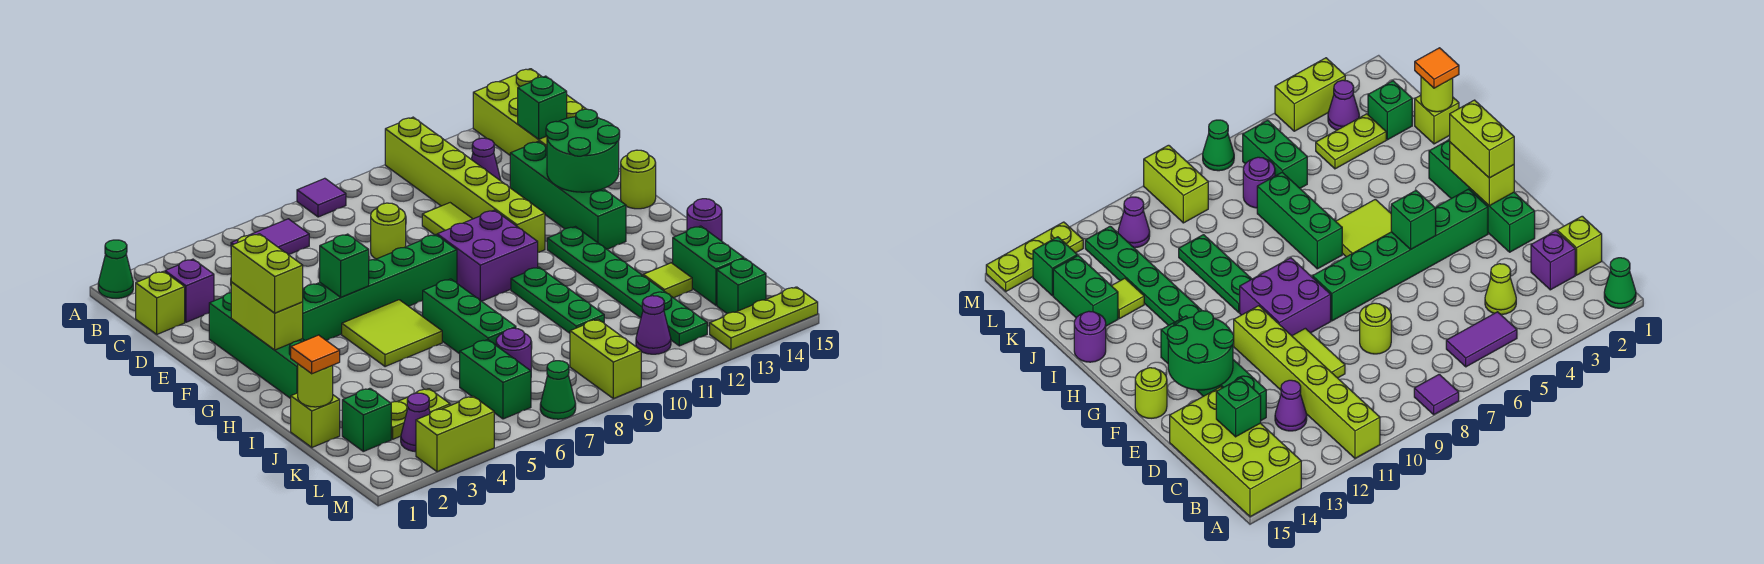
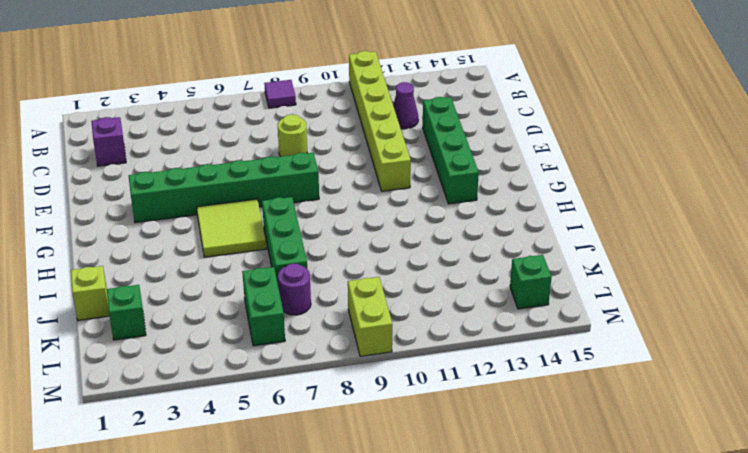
none -> green 1x1 cone [98,240,133,298]
none -> lime 2x4 brick [473,69,598,155]
none -> purple 1x2 tile [231,219,309,255]
none -> lime 1x1 brick [136,271,185,334]

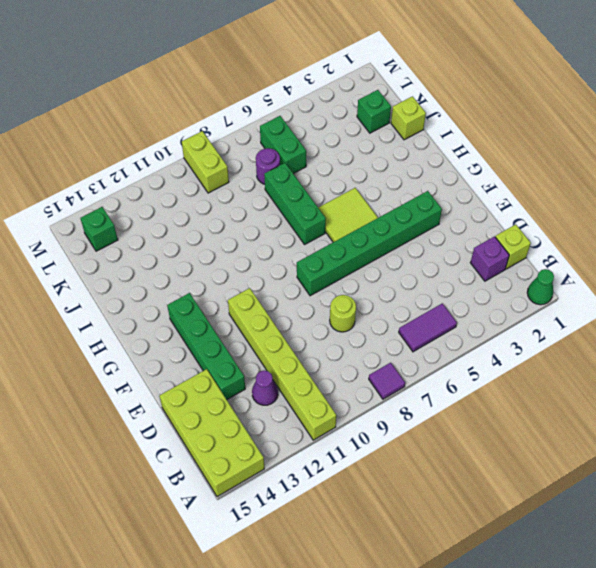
none -> lime 1x1 cone [1485,264,1516,315]
none -> lime 1x2 tile [422,203,472,235]
none -> green 1x4 brick [209,293,305,399]
none -> purple 2x2 brick [437,210,538,301]

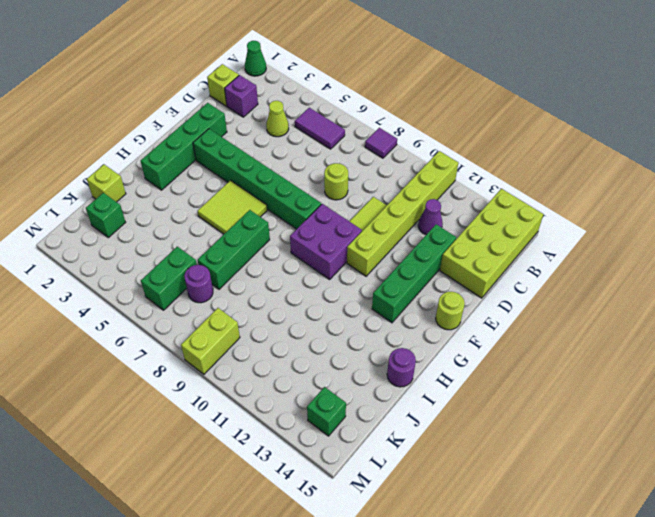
none -> green 1x6 plate [547,227,707,346]
none -> green 1x3 plate [511,267,604,333]
none -> lime 1x1 tile [643,263,692,298]
none -> green 1x2 brick [673,226,744,305]

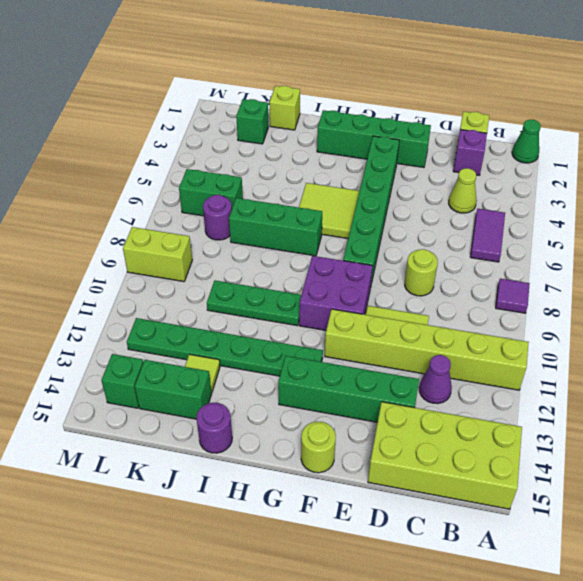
none -> lime 1x2 plate [391,389,450,439]
none -> purple 1x1 cone [401,393,430,452]
none -> purple 1x1 cone [636,296,671,354]
none -> lime 1x2 brick [416,396,494,472]

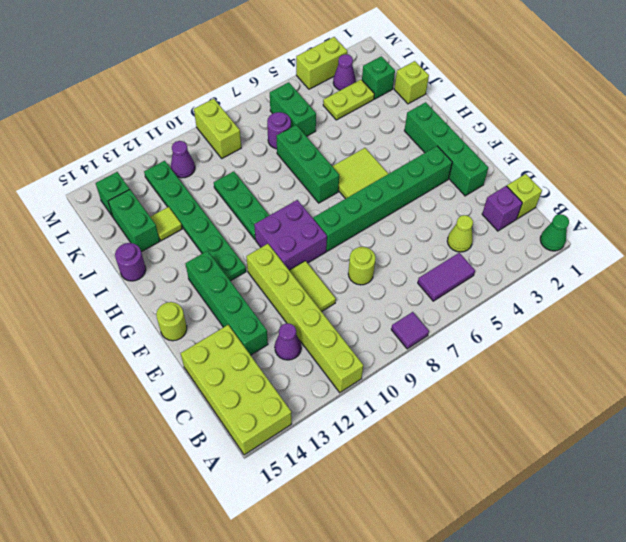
none -> green 1x1 cone [540,361,576,419]
none -> lime 1x3 plate [710,287,818,350]
none -> green 1x1 brick [518,76,567,139]
none -> green 2x2 round brick [546,109,620,192]

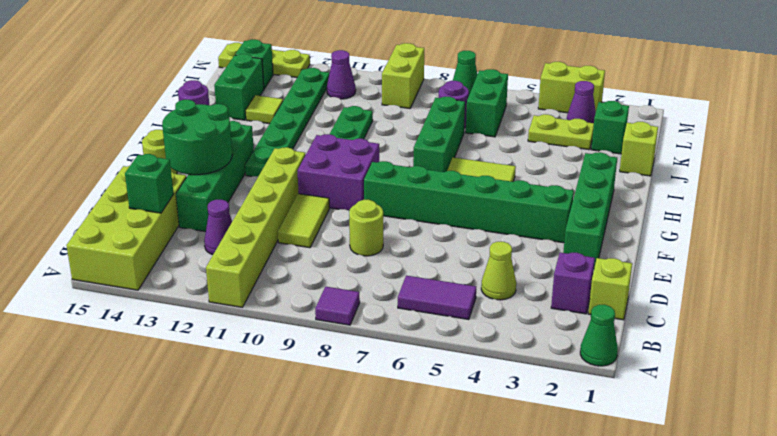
none -> lime 1x2 brick [231,282,303,350]
none -> green 1x1 brick [320,234,369,297]
none -> lime 1x1 round brick [298,364,333,407]
none -> lime 1x2 brick [231,234,303,313]

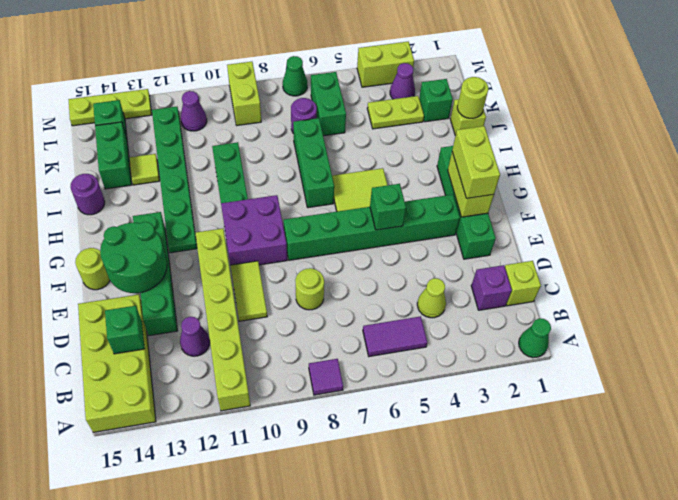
none -> orange 1x1 tile [291,335,340,374]

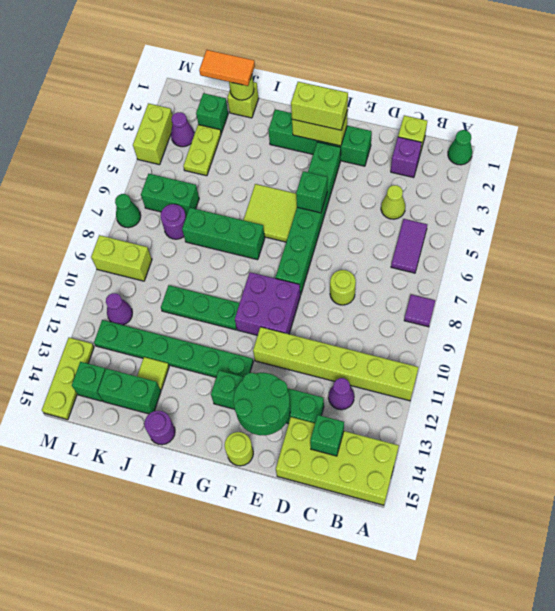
orange 1x2 tile [199,50,255,86] -> orange 1x1 tile [291,335,340,374]
none -> lime 1x2 tile [422,203,472,235]

